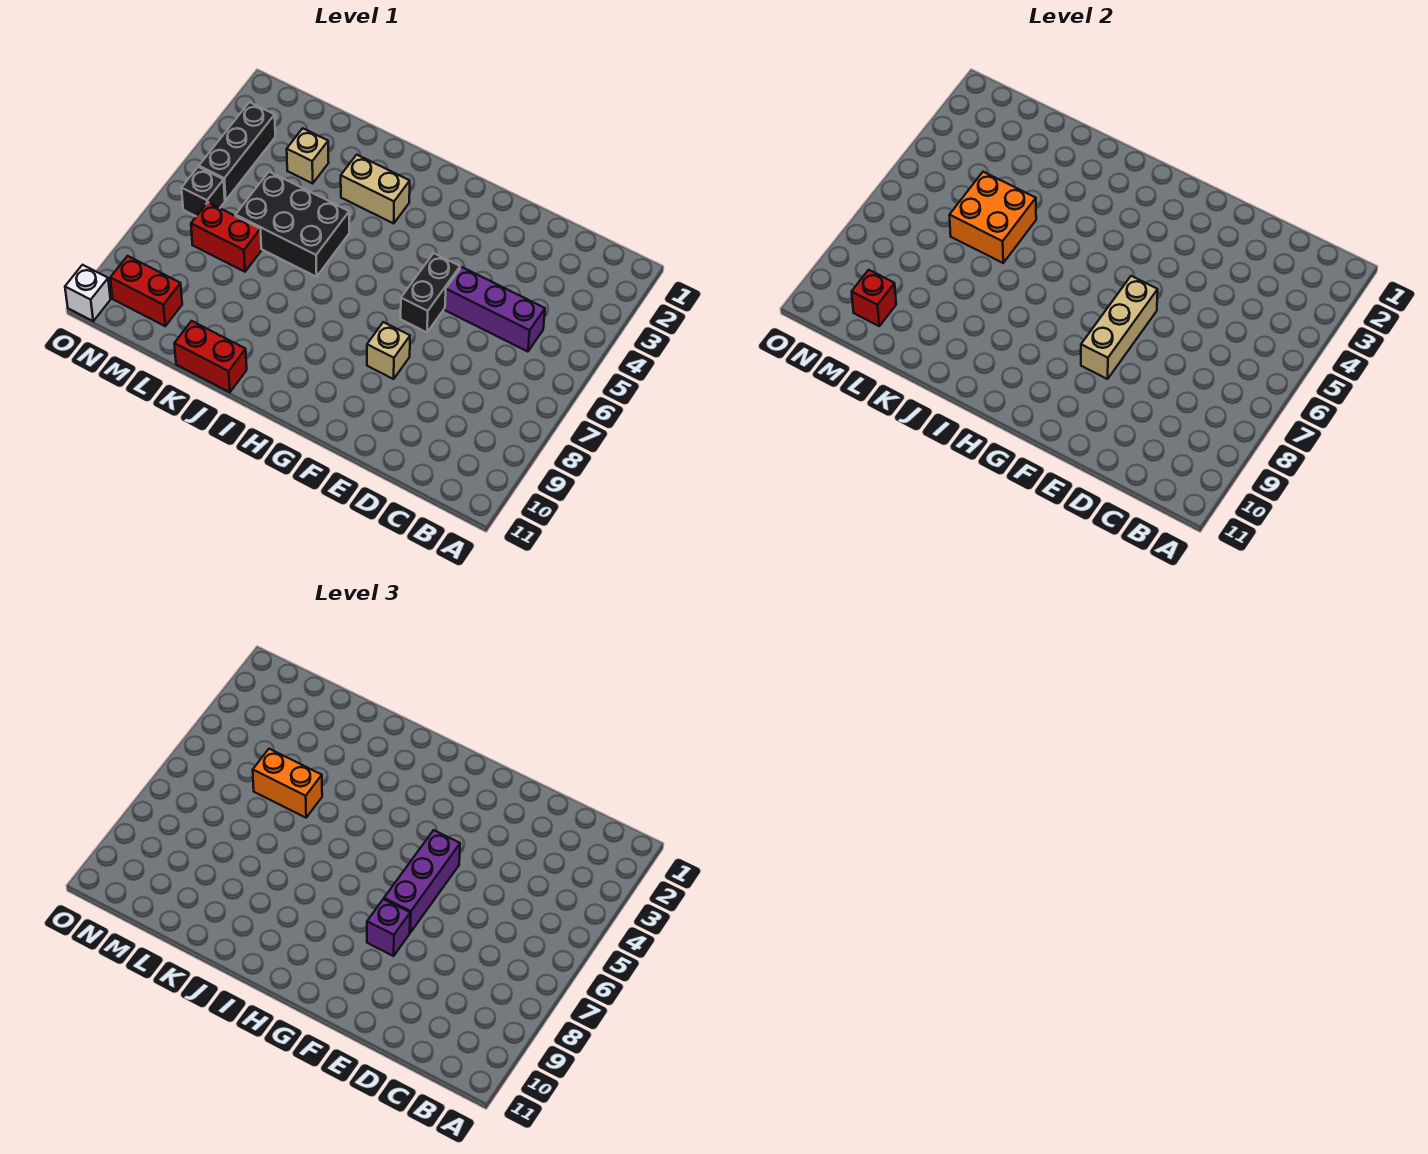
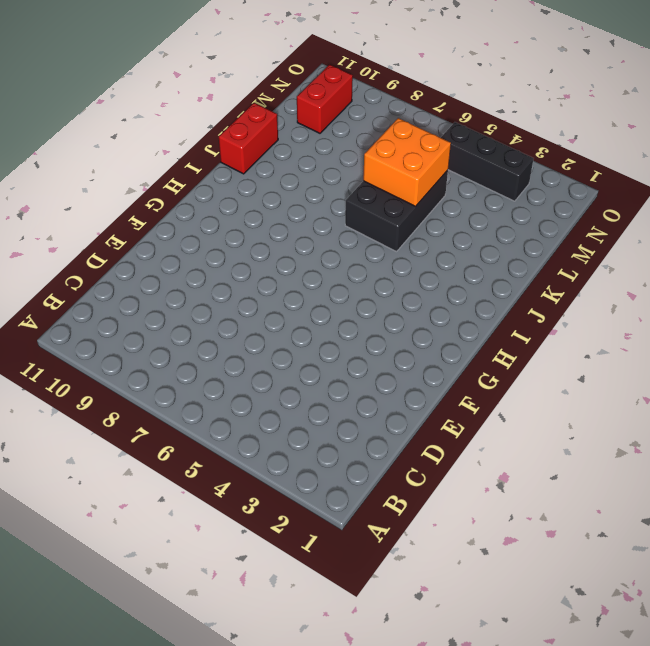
none -> purple 1x3 brick [445,267,545,352]
none -> black 1x2 brick [401,253,460,332]
none -> tan 1x1 brick [367,322,410,379]

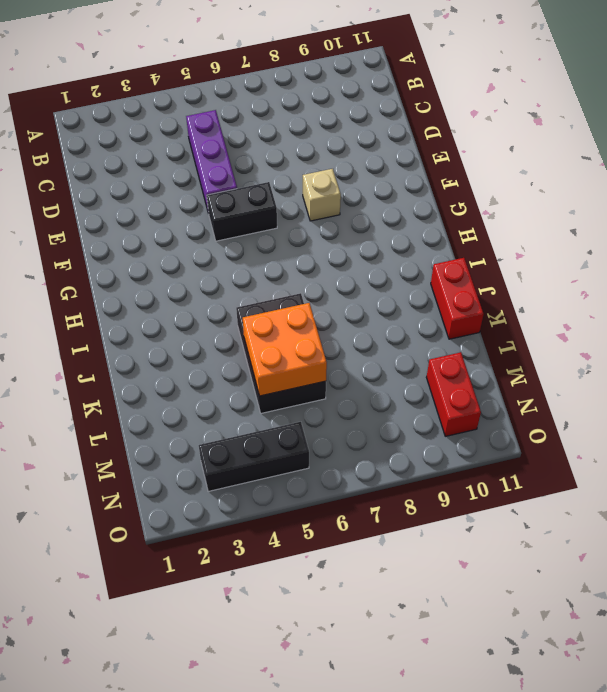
none -> tan 1x2 brick [341,155,410,223]
none -> tan 1x1 brick [287,128,329,183]
none -> red 1x2 brick [191,202,261,272]

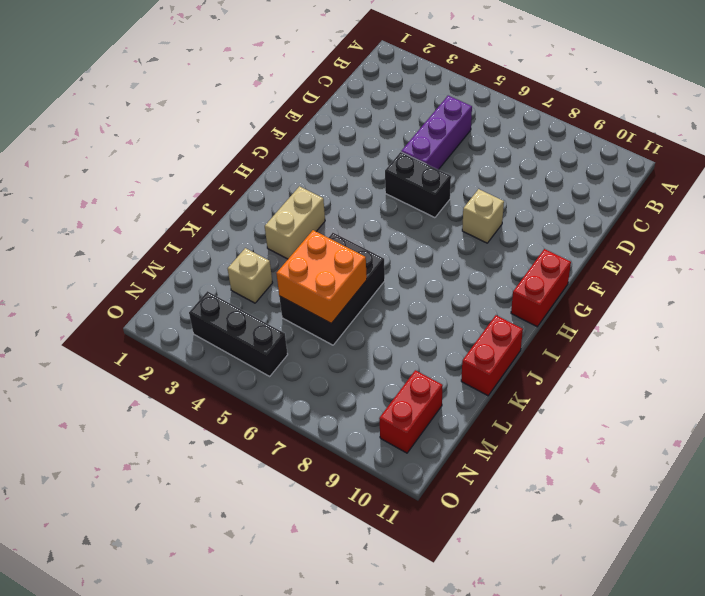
red 1x2 brick [511,249,571,327] -> red 1x2 brick moved to [191,202,261,272]
none -> black 1x1 brick [182,167,225,216]
none -> white 1x1 brick [65,265,110,321]
none -> tan 1x3 brick [1081,276,1158,379]

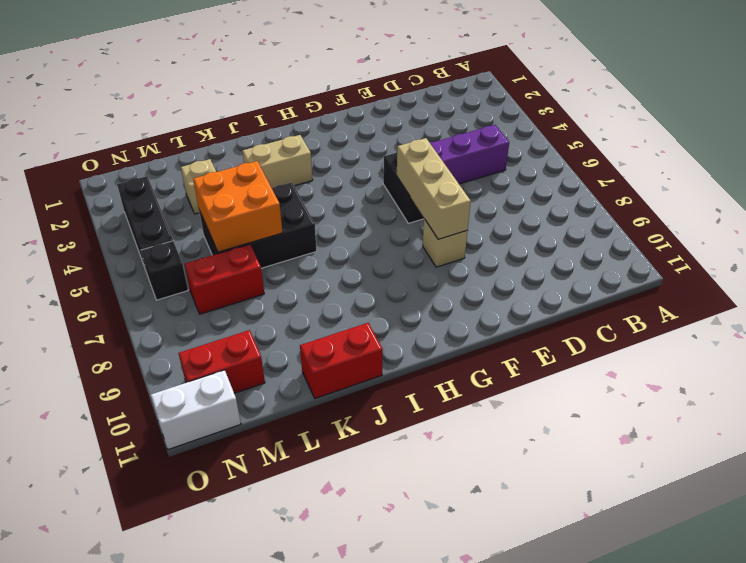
white 1x2 brick [151,370,241,450] -> white 1x1 brick [65,265,110,321]
none -> red 1x1 brick [852,270,896,326]
none -> purple 1x3 brick [384,830,460,932]
none -> purple 1x1 brick [367,899,410,956]

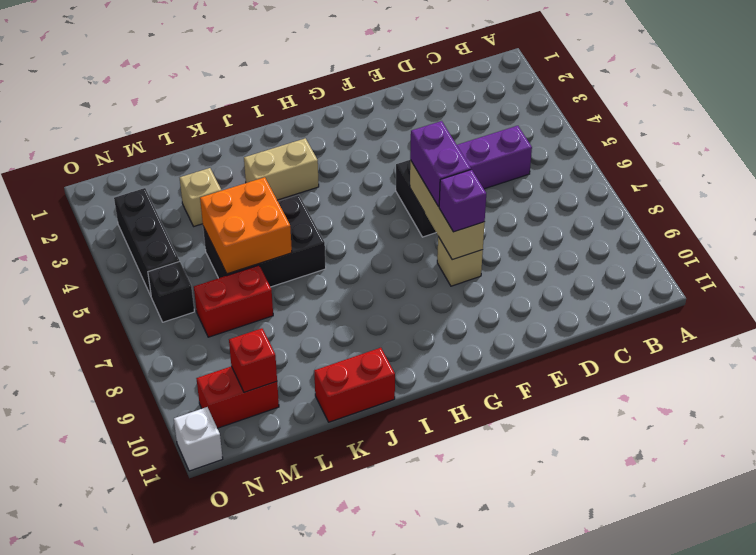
purple 1x2 brick [410,121,471,207] -> purple 1x3 brick [384,830,460,932]
none -> orange 1x2 brick [253,749,322,818]

